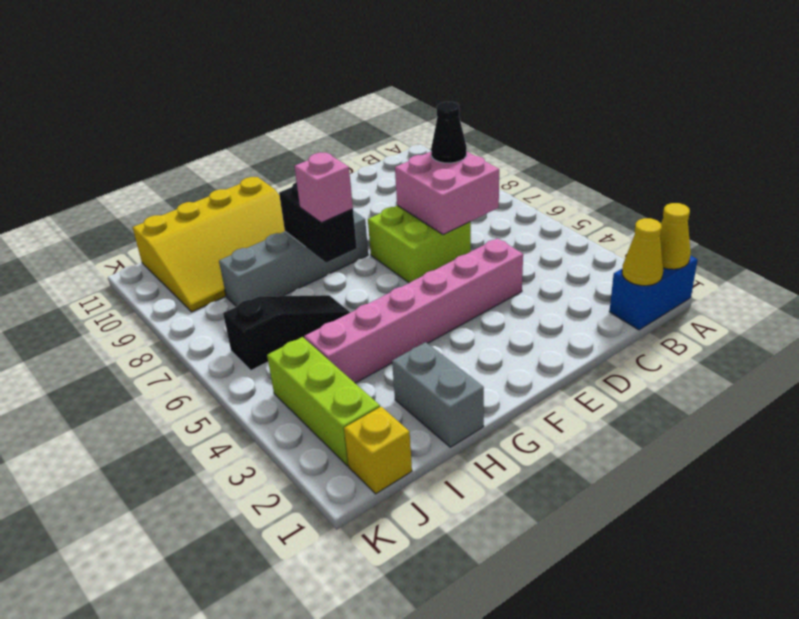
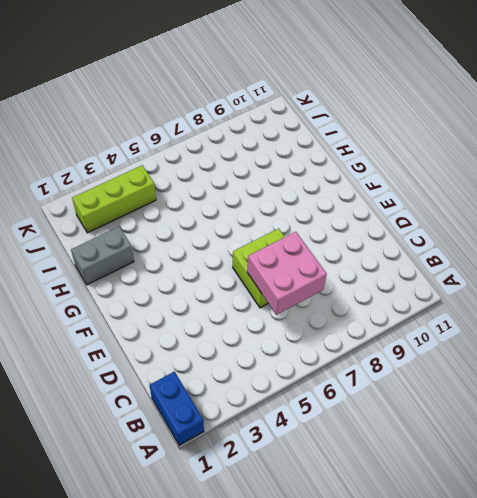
none -> pink 1x6 brick [304,238,523,383]
none -> grey 1x4 brick [219,211,368,307]
none -> yellow 3x4 slope [133,177,285,312]

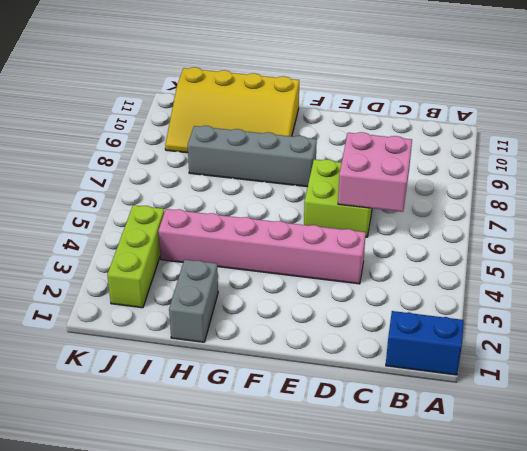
none -> black 1x3 slope [223,295,350,370]
none -> yellow 1x1 brick [344,407,412,494]
none -> yellow 1x1 cone [660,203,691,269]

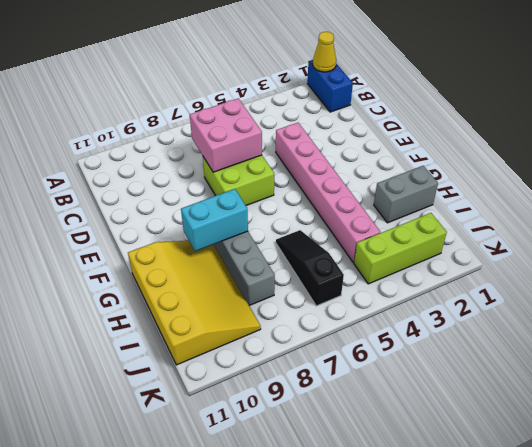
cyan 1x2 brick [181,189,248,251] -> black 1x2 brick [279,182,357,263]
none -> yellow 1x1 brick [344,407,412,494]
none -> yellow 1x1 cone [622,218,663,286]
none -> black 1x1 cone [431,102,467,163]

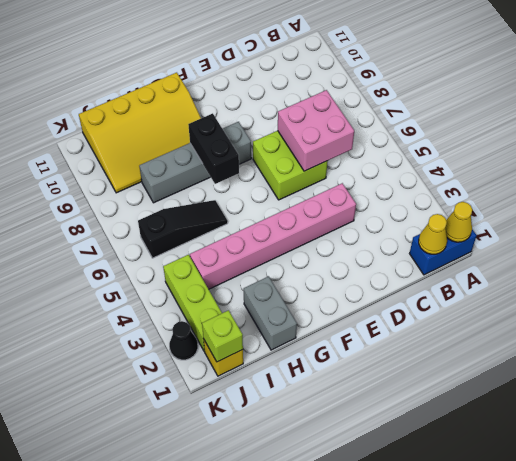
lime 1x1 brick [202,310,243,362] -> none
black 1x1 cone [169,321,198,360] -> black 1x1 cone moved to [431,102,467,163]
none -> pink 1x1 brick [295,153,353,223]

